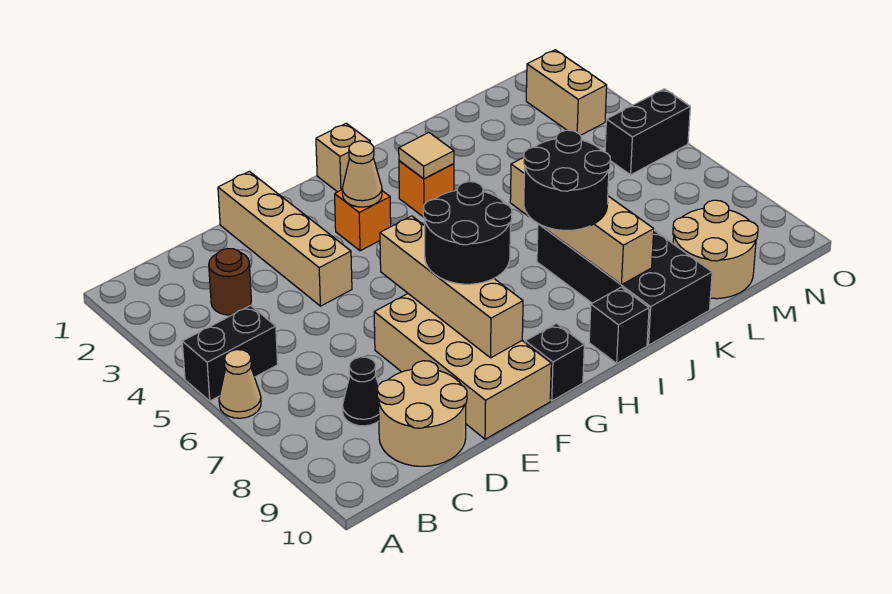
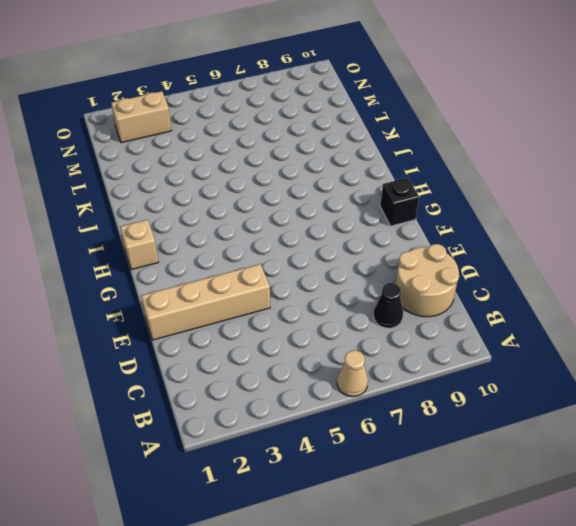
none -> black 1x2 brick [182,305,278,401]
none -> brown 1x1 round brick [209,249,251,315]
none -> tan 2x4 brick [374,294,551,439]

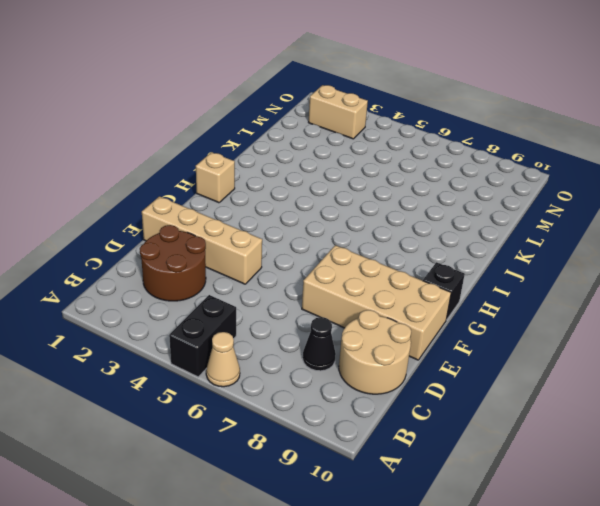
brown 2x2 round brick [140,225,206,301] -> brown 1x1 round brick [209,249,251,315]
none -> orange 1x1 brick [335,190,391,251]
none -> orange 1x1 brick [399,161,454,217]
none -> black 1x1 brick [589,287,649,363]

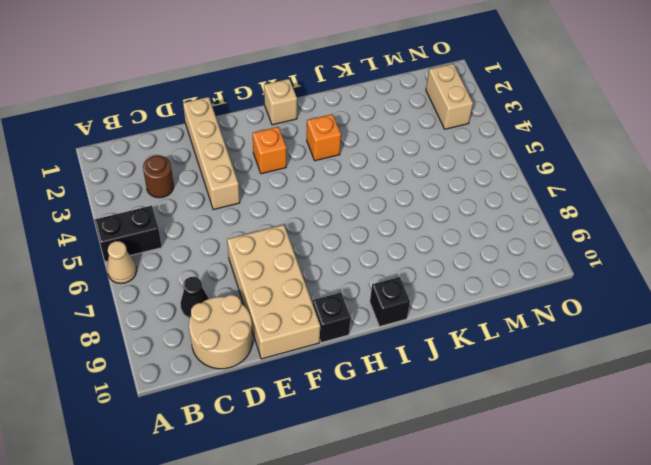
none -> black 2x4 brick [537,224,712,345]
none -> tan 2x2 round brick [673,200,758,299]
none -> black 1x2 brick [605,89,690,175]

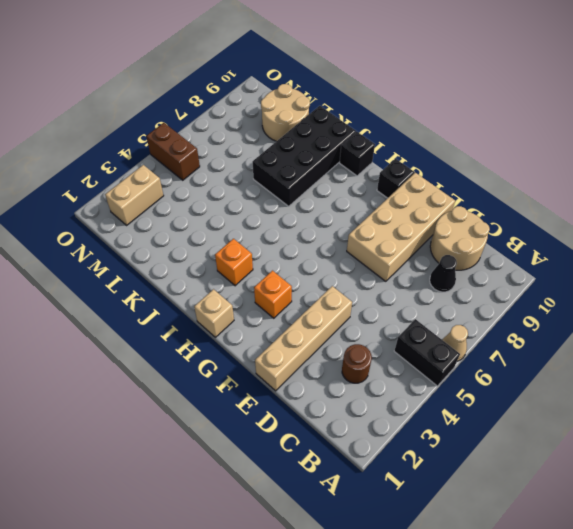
brown 1x2 brick [146,123,200,180] -> black 1x2 brick [605,89,690,175]
none -> tan 1x4 brick [380,216,523,358]
none -> tan 1x1 cone [342,141,382,207]
none -> tan 1x1 tile [399,133,454,179]

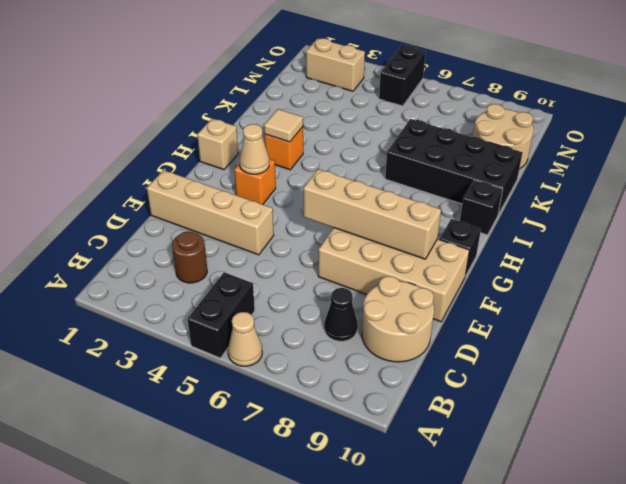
none -> tan 1x4 brick [510,157,654,285]
none -> black 2x2 round brick [423,182,512,284]
none -> black 2x2 round brick [524,130,610,230]

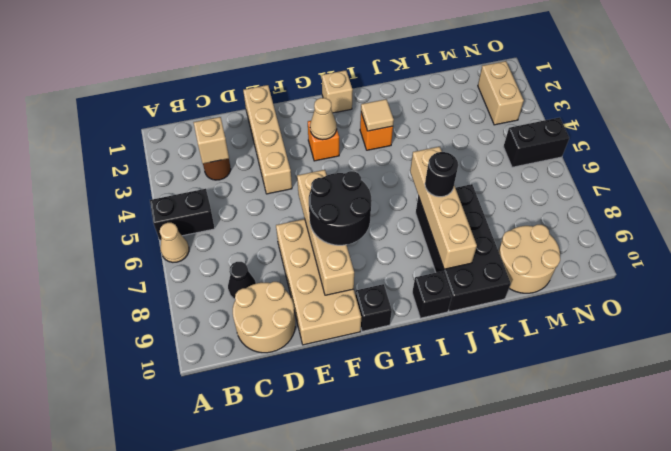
tan 1x1 brick [194,117,229,164] -> none
black 1x1 round brick [425,152,458,197] -> black 2x2 round brick [524,130,610,230]

